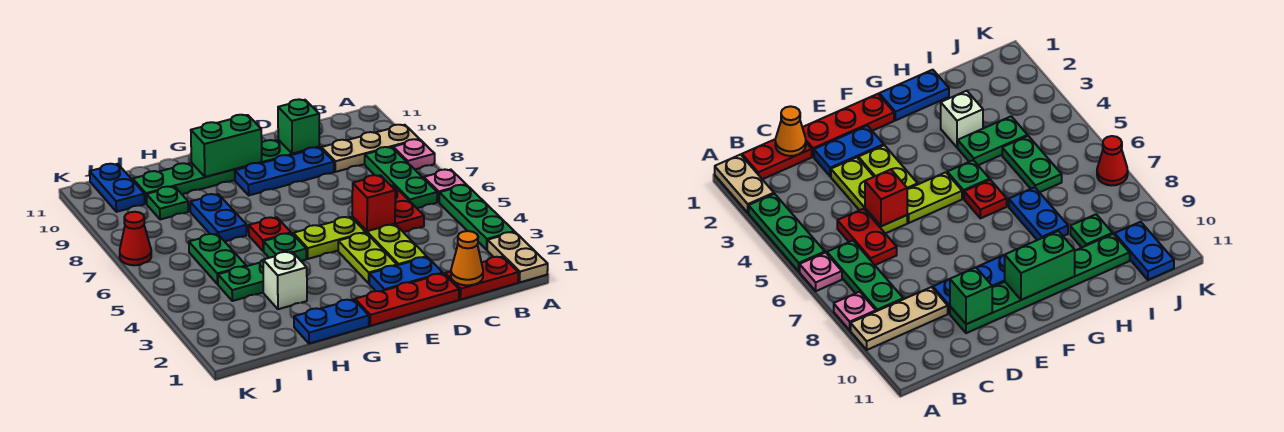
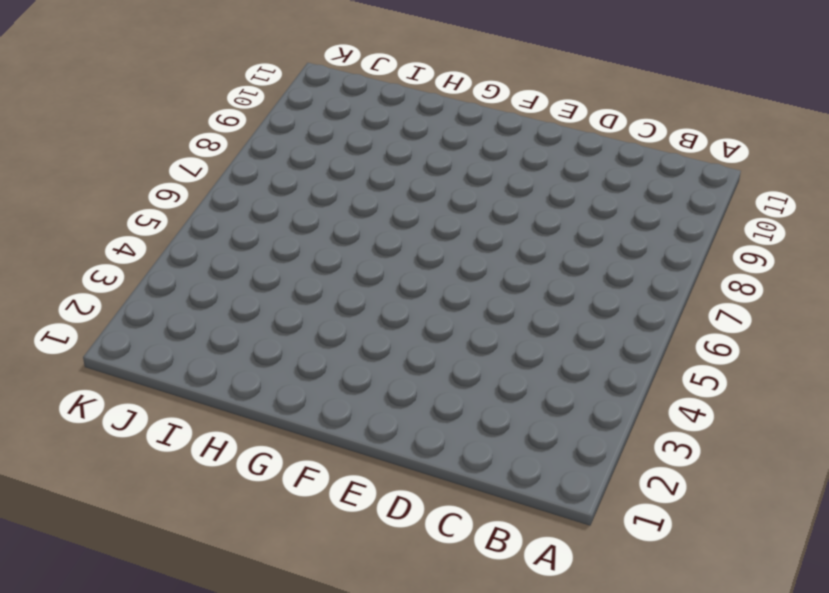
none -> tan 1x2 plate [487,232,548,282]
none -> green 1x3 plate [439,185,514,250]
none -> pink 1x1 plate [424,170,466,202]

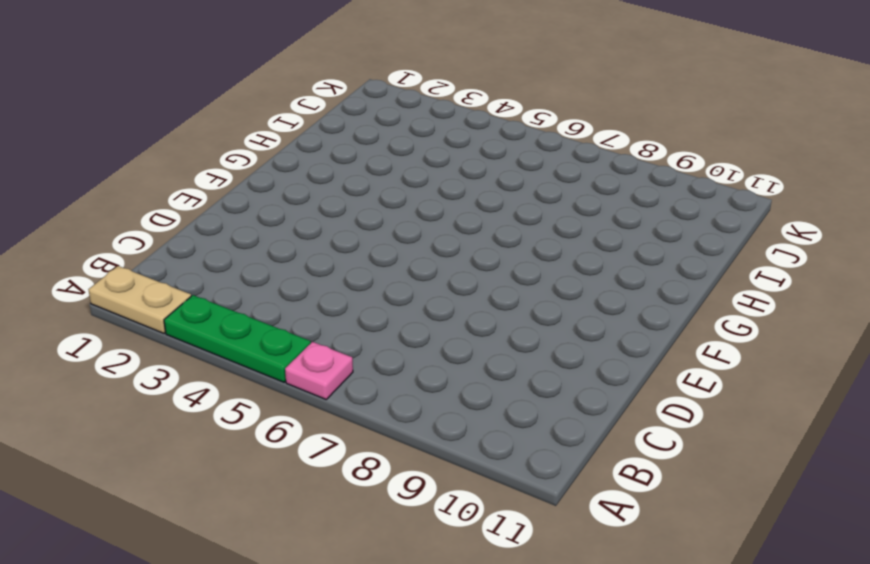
none -> pink 1x1 plate [393,139,435,169]
none -> tan 1x3 plate [321,125,419,172]
none -> red 1x2 plate [445,257,518,300]

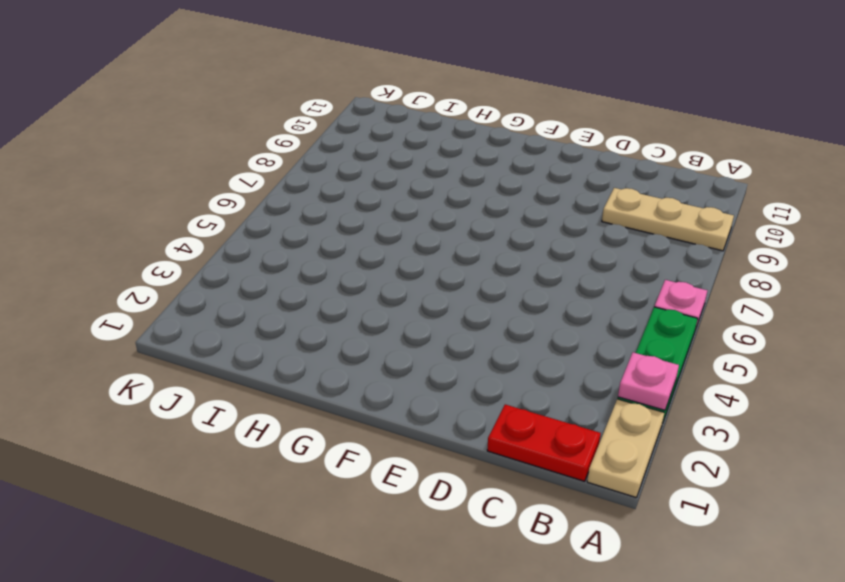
pink 1x1 plate [618,352,679,410] -> pink 1x1 plate moved to [393,139,435,169]
none -> green 1x3 plate [365,147,437,208]
none -> red 1x2 plate [392,185,424,232]
none -> red 1x3 plate [355,273,459,326]

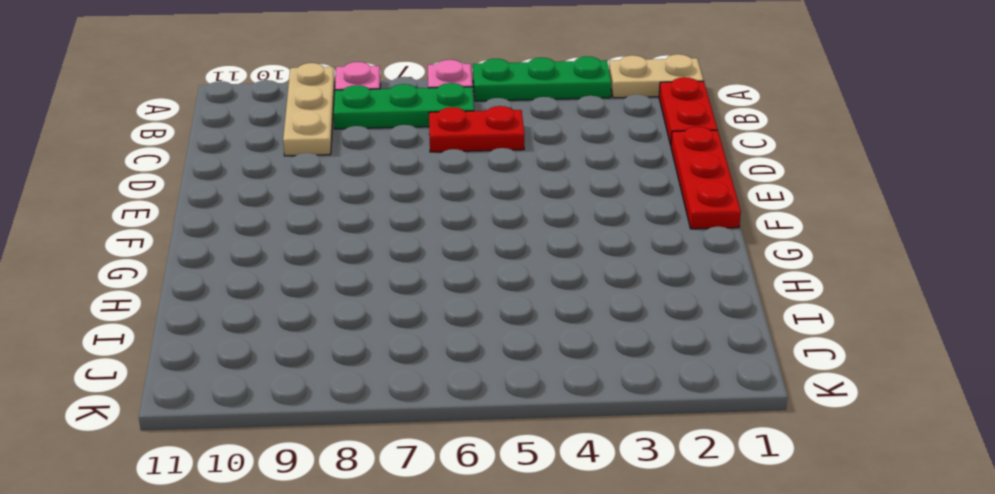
none -> blue 1x2 plate [369,257,443,291]
none -> lime 1x3 plate [352,217,427,265]
none -> blue 1x3 plate [235,147,334,195]

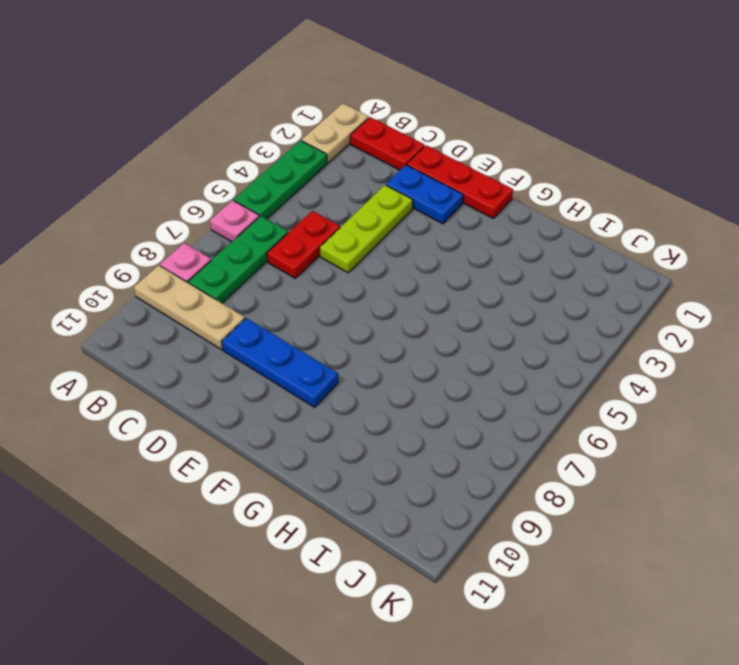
none -> green 1x6 plate [133,140,319,204]
none -> lime 1x2 plate [338,233,397,283]
none -> lime 1x2 plate [293,217,366,259]

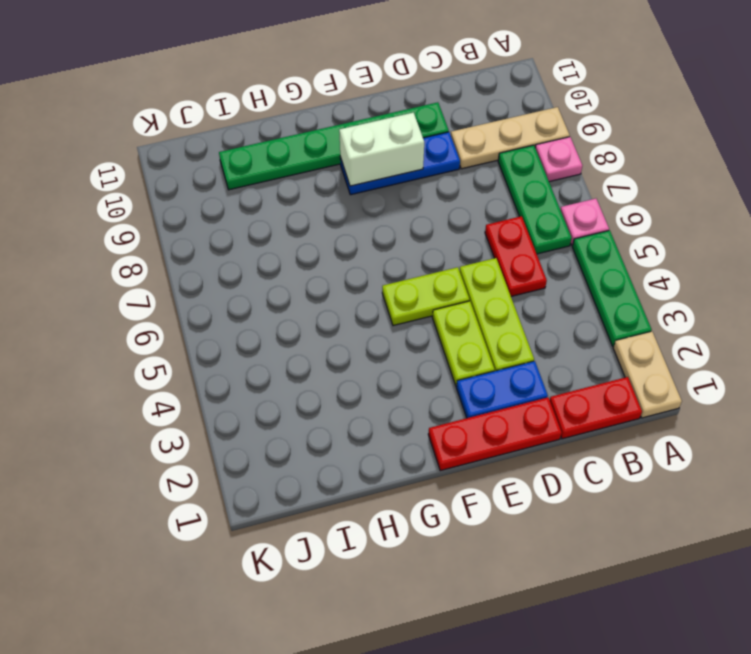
white 1x2 brick [339,113,424,186] -> none
none -> blue 1x2 plate [294,299,369,344]
none -> green 1x1 plate [264,233,306,261]
none -> red 1x1 plate [249,217,291,251]

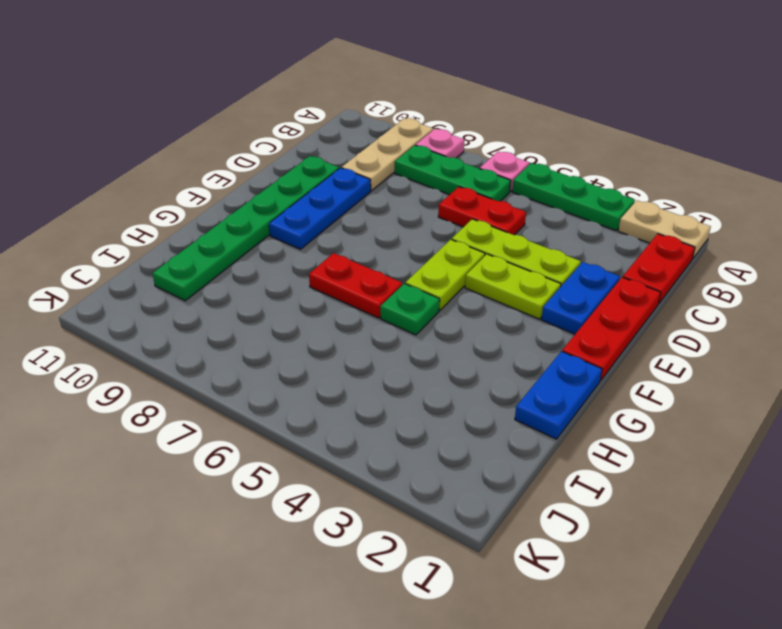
red 1x2 plate [309,253,402,318] -> red 1x1 plate [249,217,291,251]
none -> white 1x1 brick [263,252,307,309]
none -> green 1x2 plate [218,260,263,301]
none -> blue 1x2 plate [190,194,247,241]

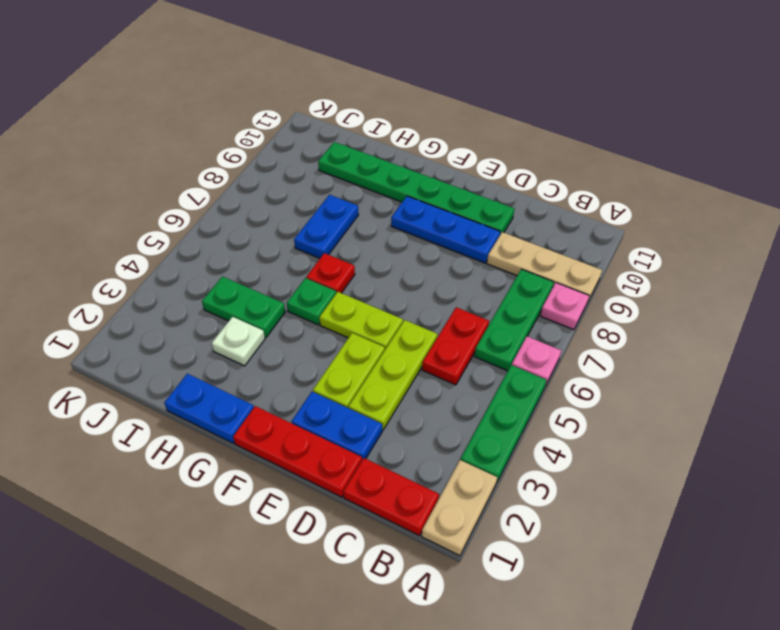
white 1x1 plate [212,317,265,366] -> white 1x1 brick [263,252,307,309]
none -> green 1x2 plate [189,234,246,284]
none -> green 1x1 plate [147,187,188,220]
none -> blue 1x2 plate [90,164,145,212]

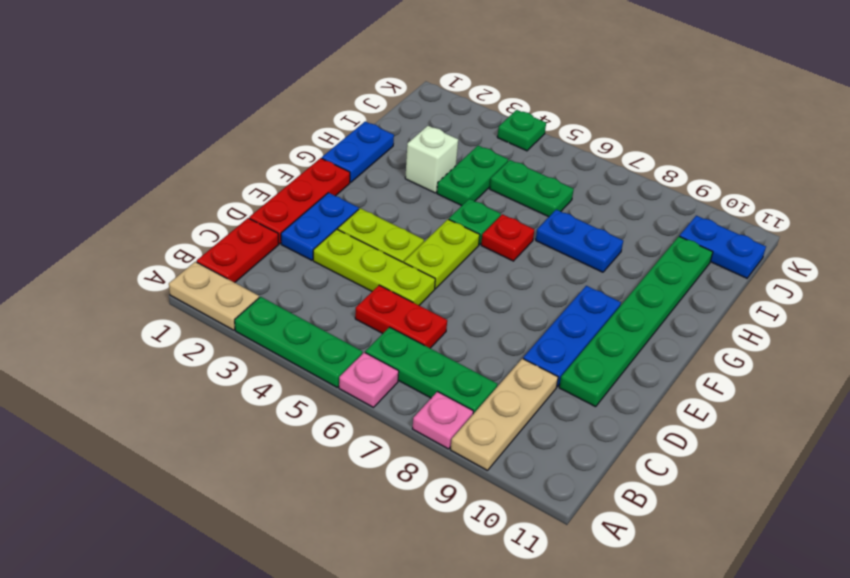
green 1x1 plate [497,110,546,151] -> green 1x1 plate moved to [147,187,188,220]
none -> red 1x1 cone [120,212,151,265]
none -> orange 1x1 cone [451,231,483,285]
none -> red 1x1 brick [352,175,395,231]

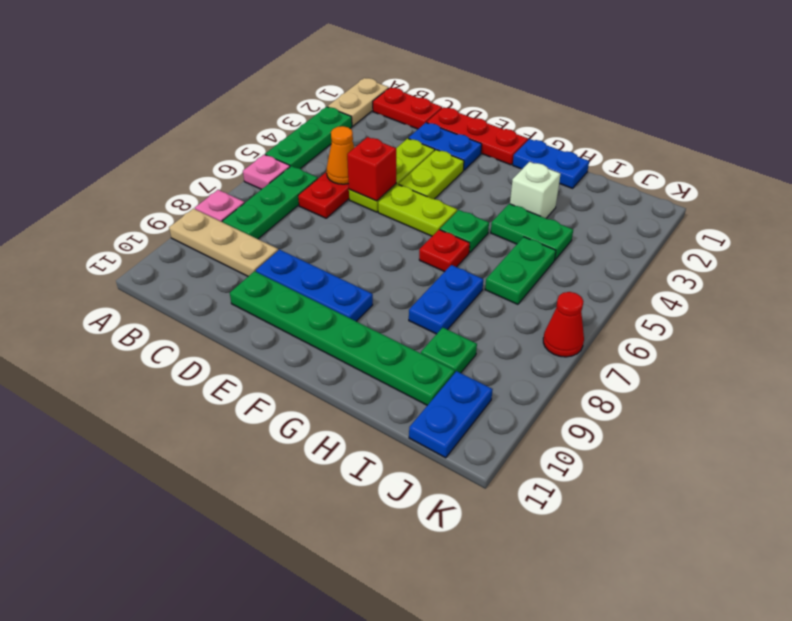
orange 1x1 cone [327,126,354,184] -> orange 1x1 cone moved to [451,231,483,285]
none -> green 1x1 brick [278,99,319,154]
none -> green 1x2 brick [191,115,262,177]

